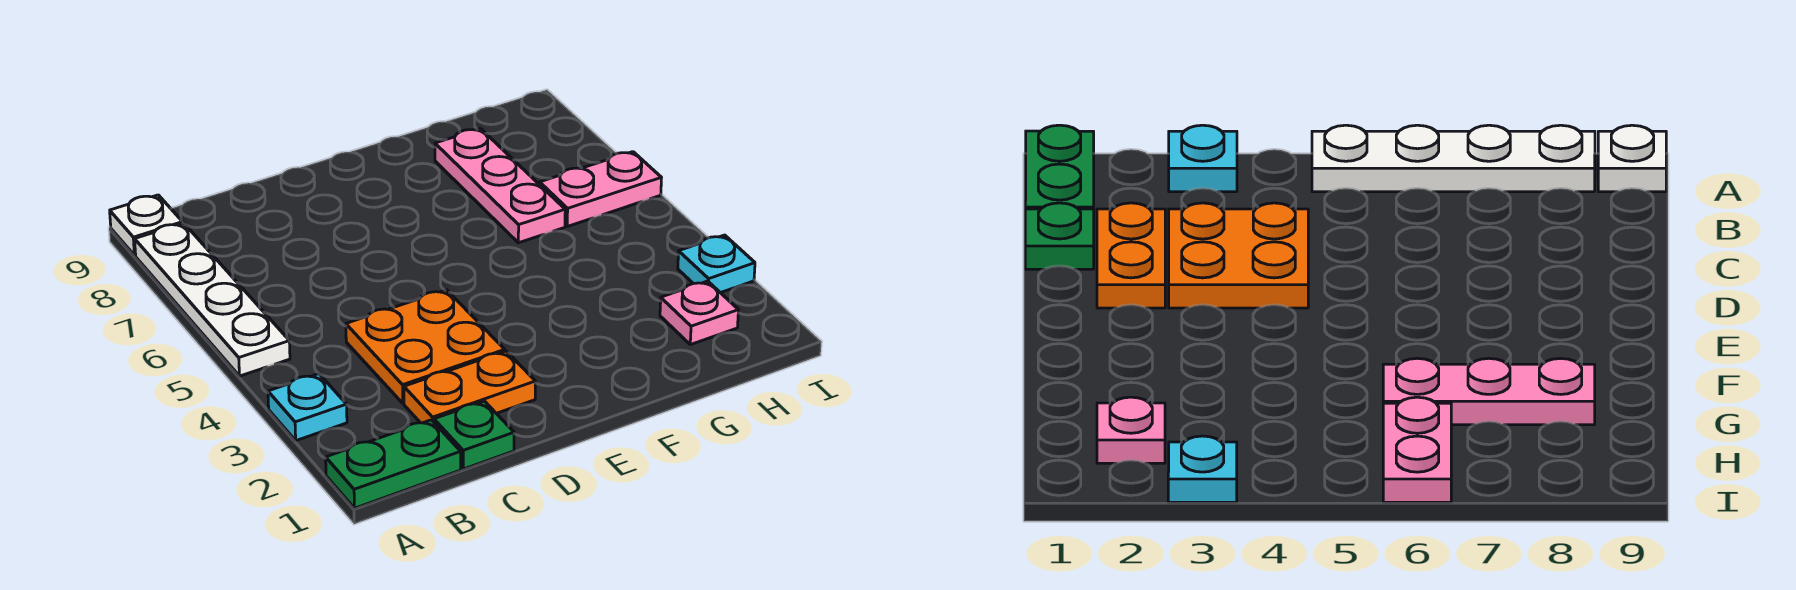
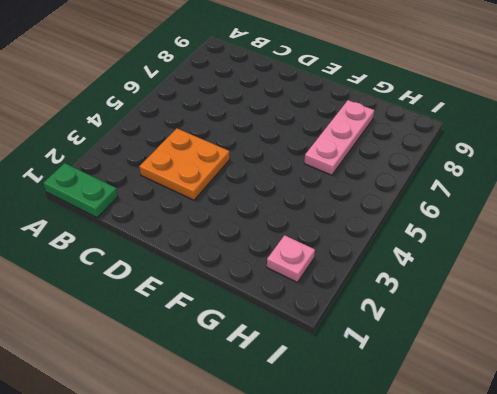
none -> cyan 1x1 plate [268,374,347,441]
none -> white 1x4 plate [135,223,290,376]

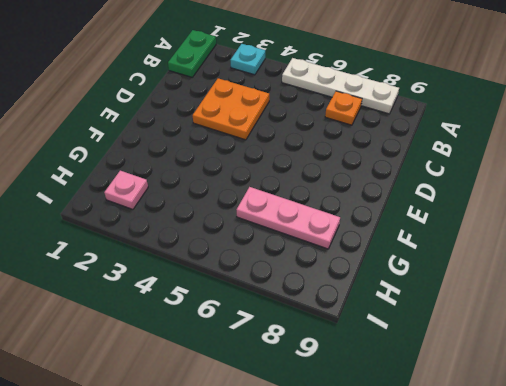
orange 1x1 plate [325,91,362,125] -> none
none -> white 1x1 plate [110,195,183,255]
none -> green 1x1 plate [434,401,514,469]

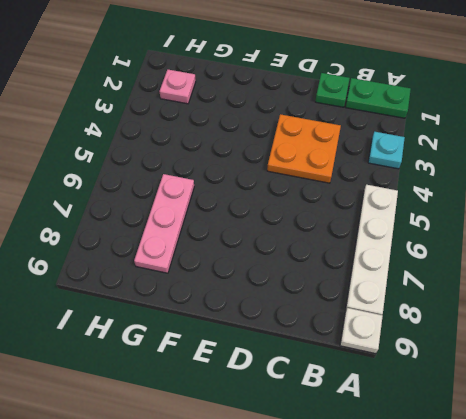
none -> orange 1x2 plate [404,351,535,423]
none -> pink 1x2 plate [540,152,661,226]

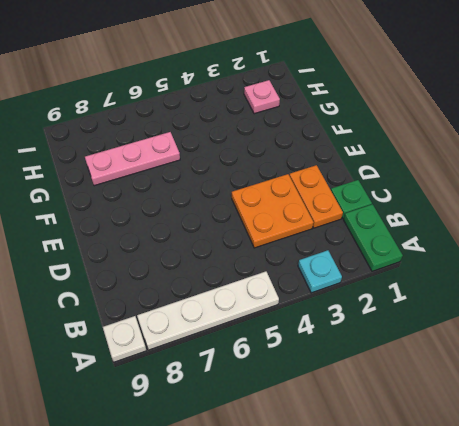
none -> pink 1x2 plate [540,152,661,226]
none -> cyan 1x1 plate [678,235,755,293]

